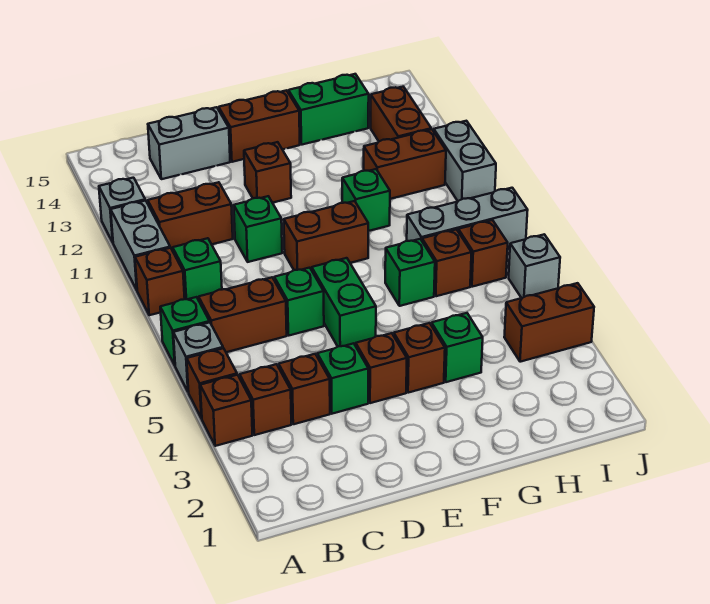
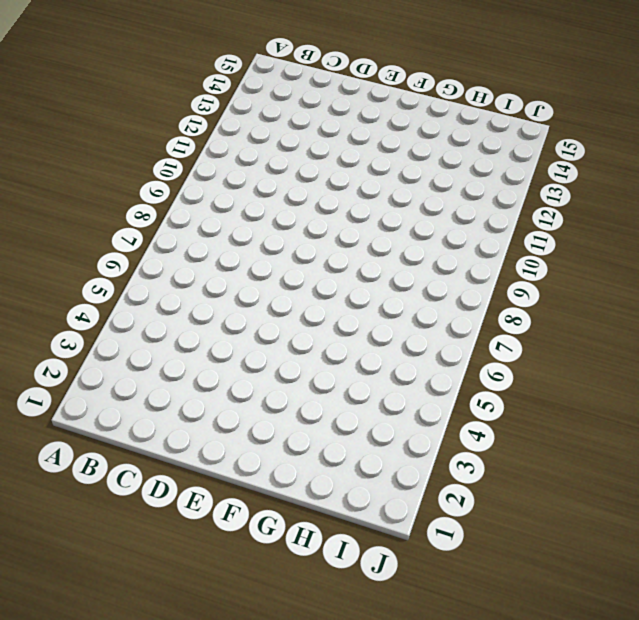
none -> brown 1x1 brick [200,375,252,446]
none -> brown 1x1 brick [187,348,237,419]
none -> grey 1x1 brick [173,322,223,392]
none -> green 1x1 brick [160,297,209,365]

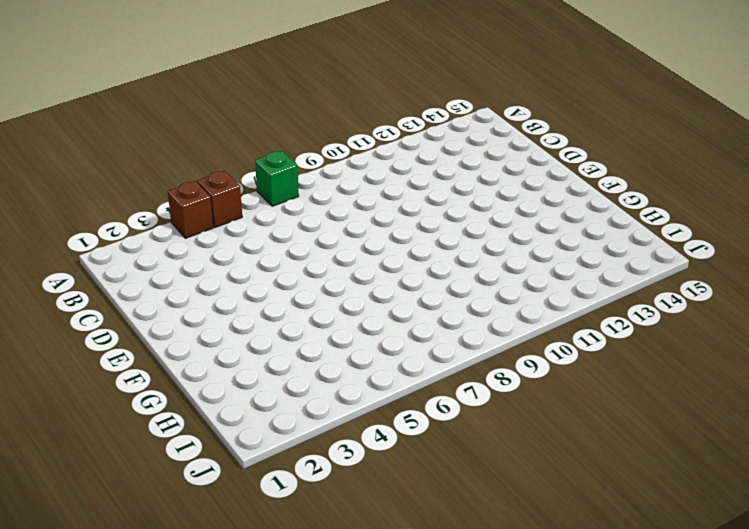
none -> grey 1x1 brick [173,322,223,392]
none -> brown 1x1 brick [135,248,185,315]
none -> grey 1x2 brick [111,200,170,290]
none -> grey 1x1 brick [99,178,145,242]

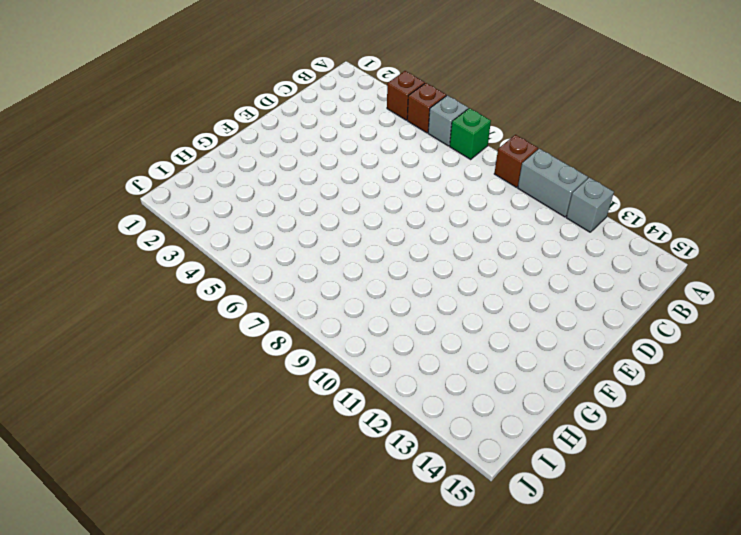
none -> brown 1x1 brick [240,364,291,435]
none -> brown 1x2 brick [199,277,287,352]
none -> green 1x1 brick [173,238,222,300]
none -> brown 1x2 brick [148,182,233,251]

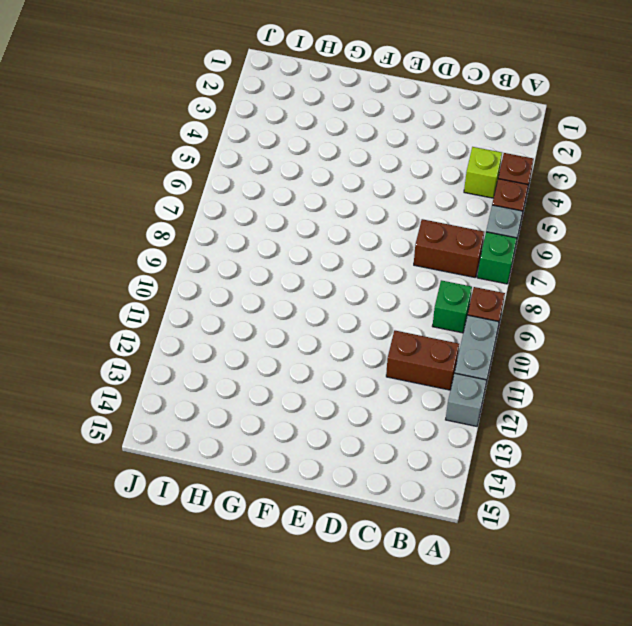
lime 1x1 brick [464,147,502,198] -> brown 1x1 brick [240,364,291,435]
none -> brown 1x1 brick [279,354,330,424]
none -> grey 1x2 brick [148,107,230,179]
none -> green 1x1 brick [317,343,368,414]
none -> green 1x1 brick [274,268,324,336]

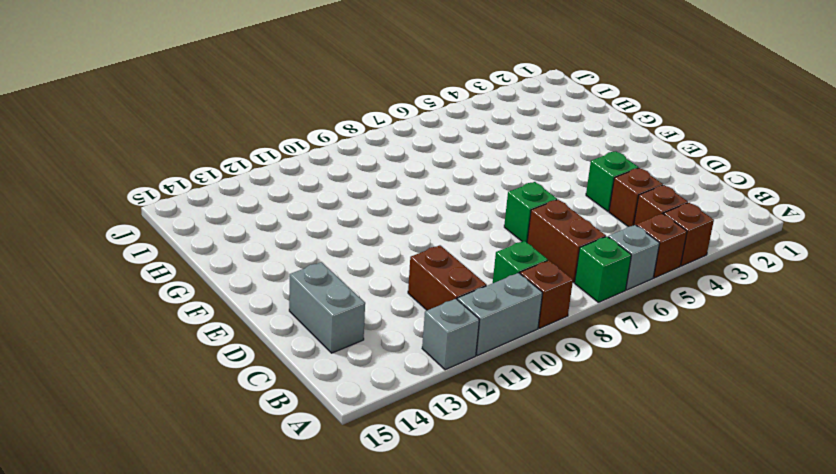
none -> green 1x1 brick [234,196,282,262]
none -> brown 1x1 brick [356,333,407,403]
none -> green 1x2 brick [312,258,376,346]
none -> brown 1x2 brick [284,201,368,270]

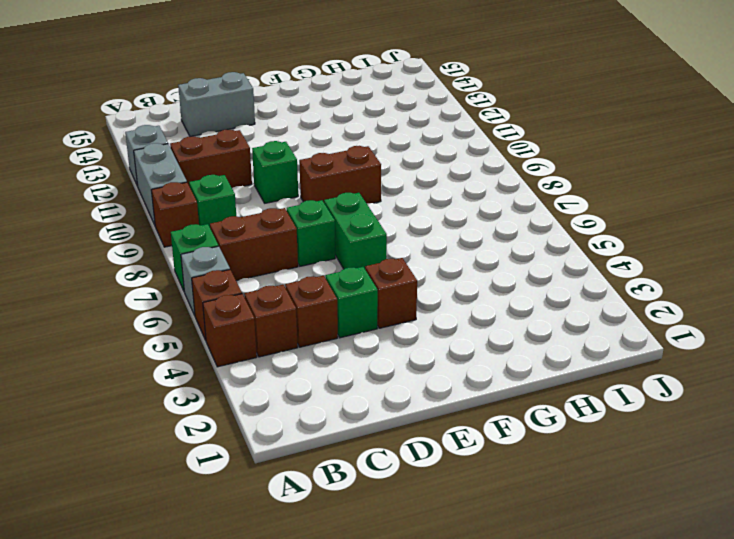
none -> brown 1x1 brick [244,142,291,203]
none -> brown 1x2 brick [219,90,300,162]
none -> brown 1x1 brick [394,323,445,393]
none -> green 1x1 brick [431,313,483,382]

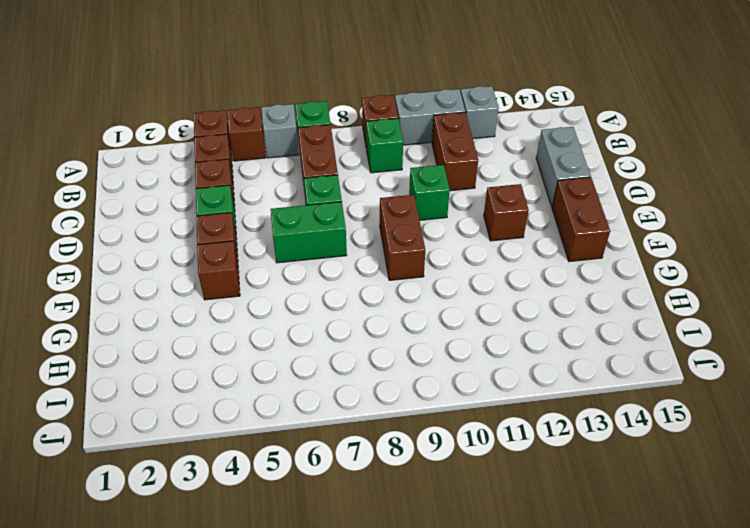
none -> green 1x1 brick [431,313,483,382]
none -> green 1x1 brick [385,239,435,306]
none -> green 1x1 brick [342,169,390,231]
none -> green 1x2 brick [288,74,369,145]

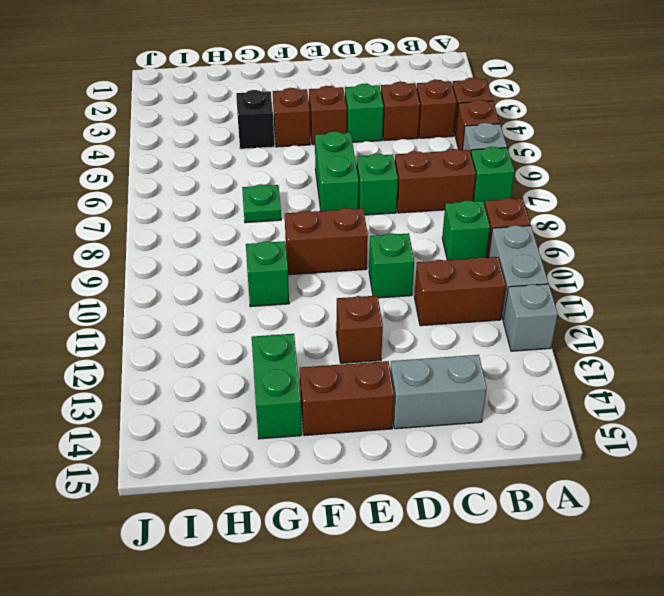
black 1x1 brick [236,90,274,149] -> green 1x1 brick [431,313,483,382]
green 1x1 plate [242,184,281,223] -> green 1x1 brick [385,239,435,306]
green 1x2 brick [252,334,302,439] -> green 1x2 brick turned to [288,74,369,145]
none -> brown 1x1 brick [422,229,471,296]
none -> grey 1x3 brick [407,188,528,249]
none -> brown 1x2 brick [364,129,446,199]
none -> brown 1x2 brick [504,283,594,362]

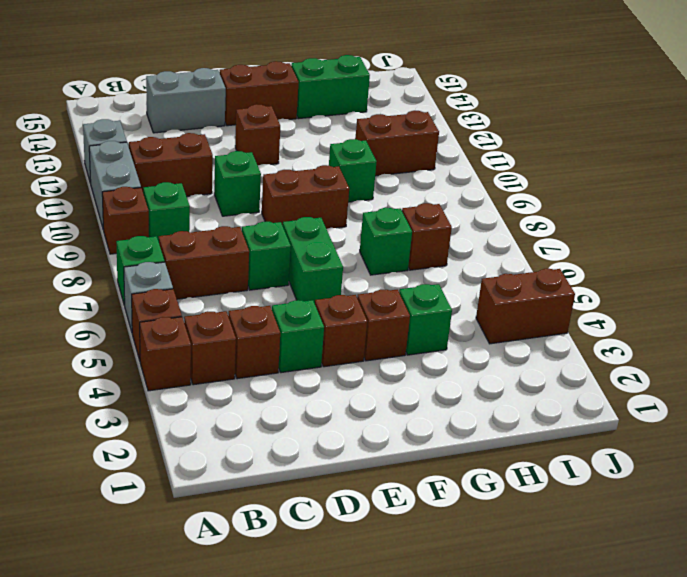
none -> grey 1x3 brick [407,188,528,249]
none -> brown 1x1 brick [458,220,508,287]
none -> brown 1x2 brick [371,87,431,141]
none -> grey 1x1 brick [509,234,560,298]

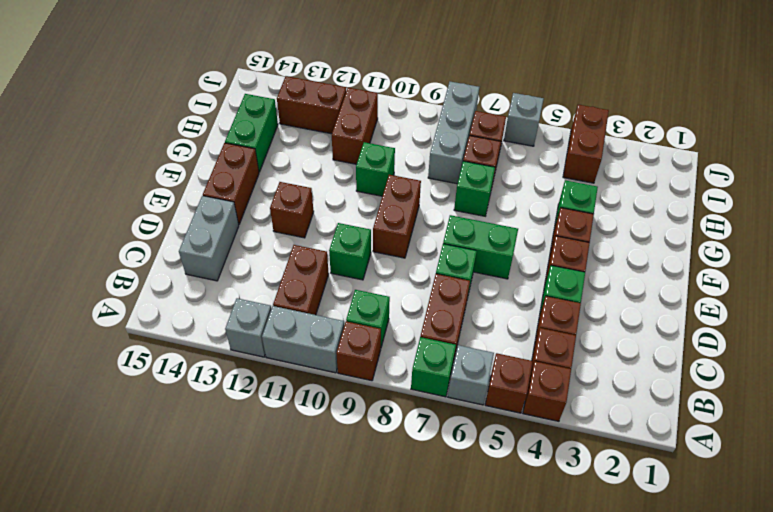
none -> grey 1x2 brick [434,121,496,201]

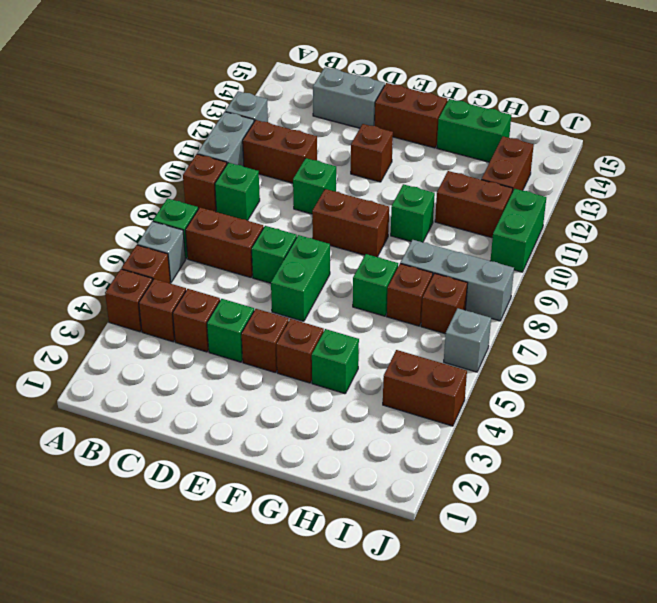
green 1x2 brick [491,189,546,272] -> grey 1x2 brick [434,121,496,201]

